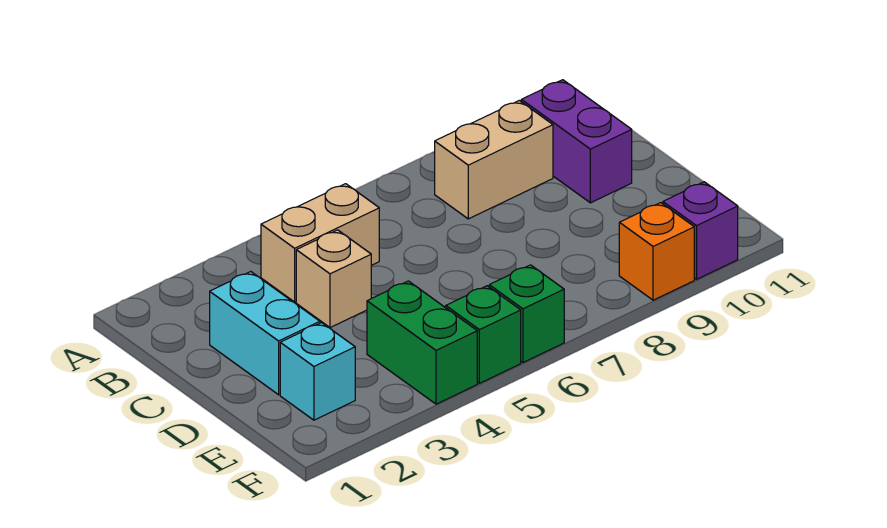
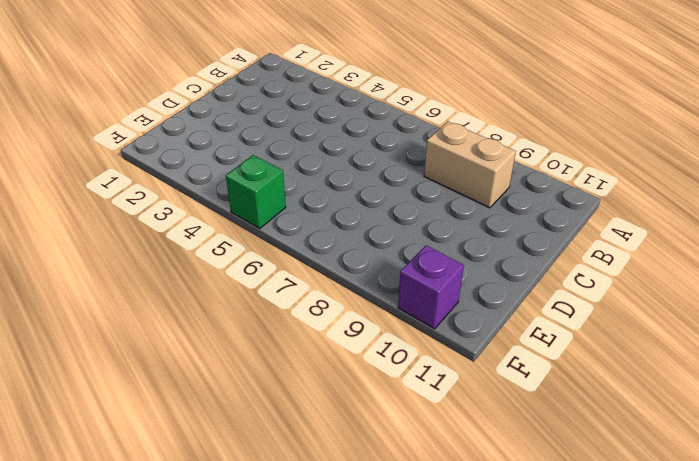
none -> tan 1x2 brick [261,184,379,302]
none -> purple 1x2 brick [521,80,632,203]

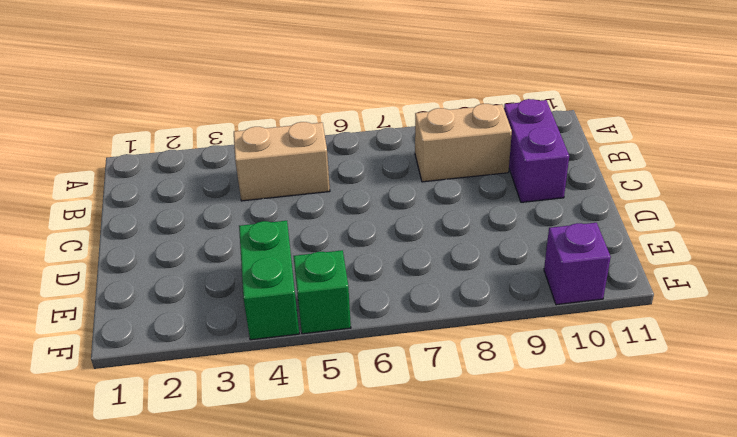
none -> cyan 1x2 brick [210,272,320,395]
none -> tan 1x1 brick [296,230,371,328]

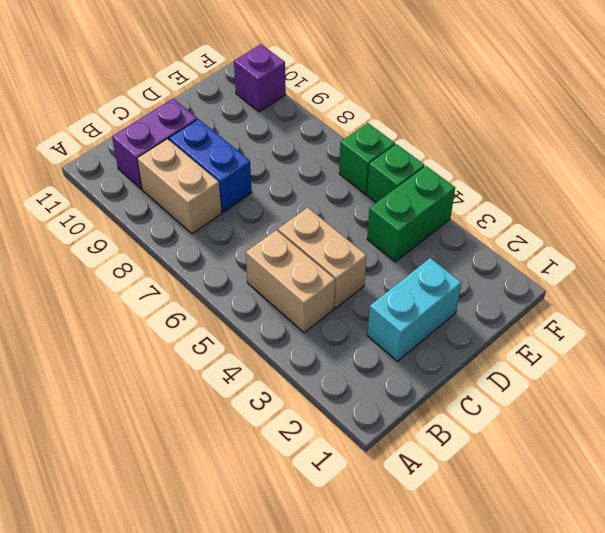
tan 1x2 brick [278,208,367,308] -> tan 1x1 brick [296,230,371,328]
blue 1x2 brick [169,119,252,212] -> none
none -> cyan 1x1 brick [280,323,355,420]
none -> orange 1x1 brick [619,203,694,300]

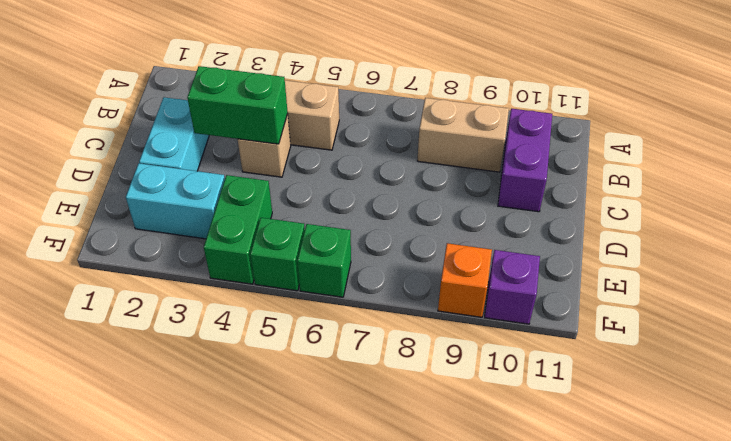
green 1x2 brick [187,66,288,144] -> none
cyan 1x2 brick [126,163,225,239] -> cyan 1x1 brick [280,323,355,420]

